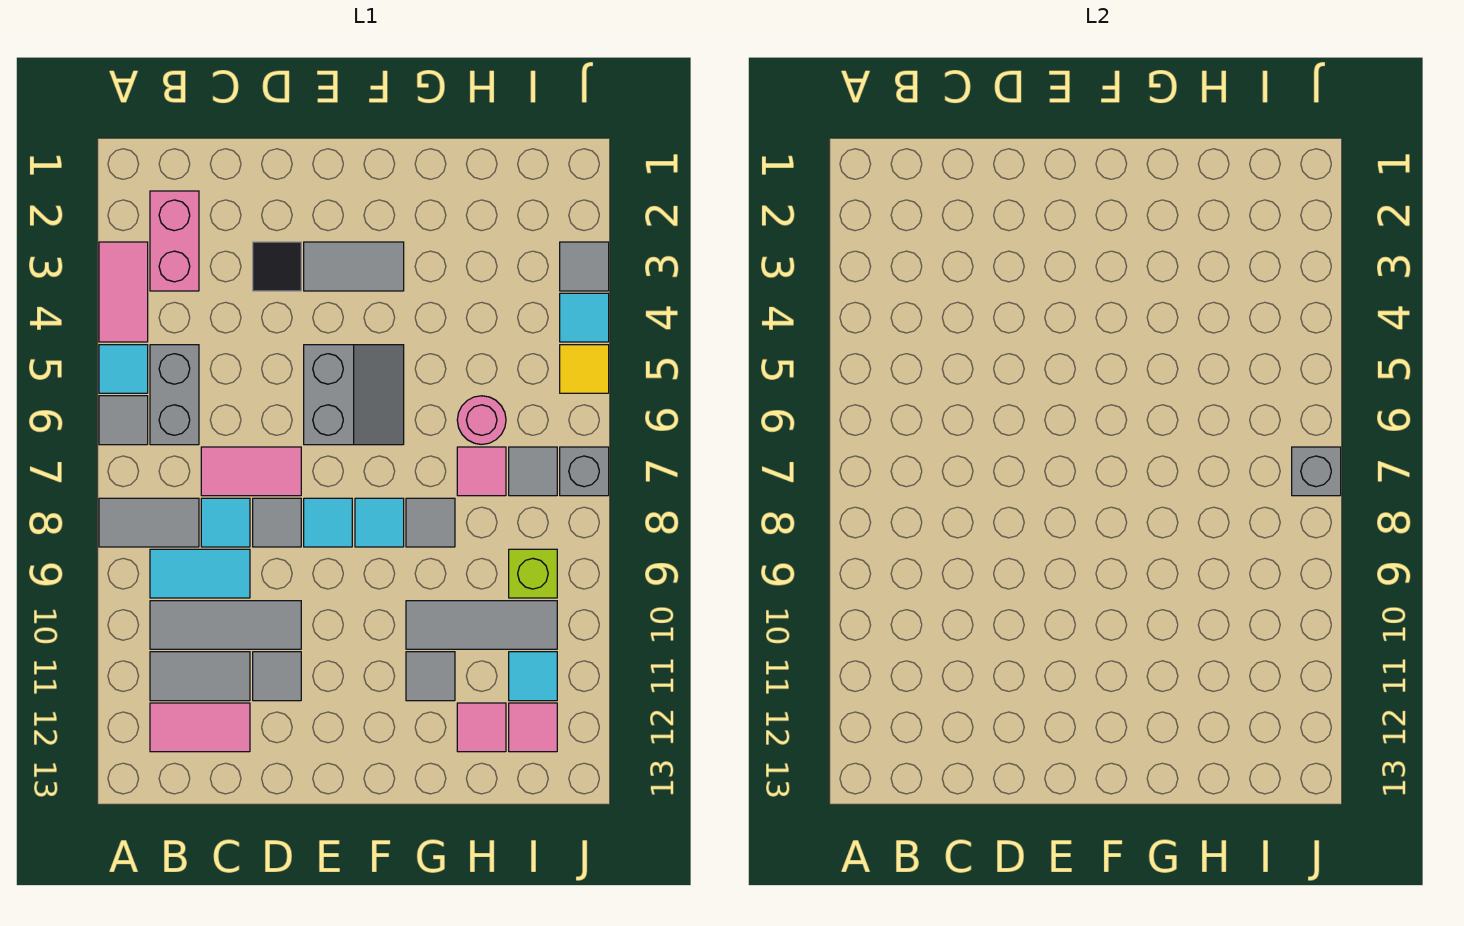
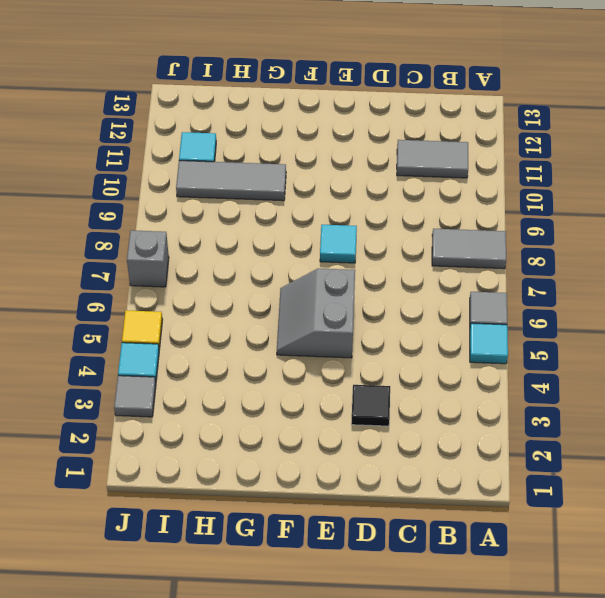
none -> pink 1x2 tile [99,242,148,342]
none -> pink 1x2 brick [150,191,199,291]
none -> grey 1x2 brick [150,345,199,445]
none -> cyan 1x2 tile [150,549,250,598]

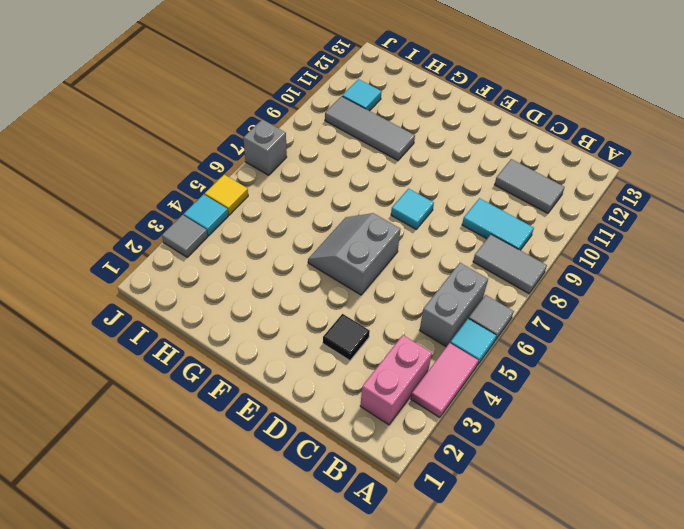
none -> grey 1x3 tile [150,601,301,649]
none -> pink 1x2 tile [150,703,250,752]
none -> pink 1x2 tile [201,447,301,496]
none -> cyan 1x1 tile [201,498,250,547]

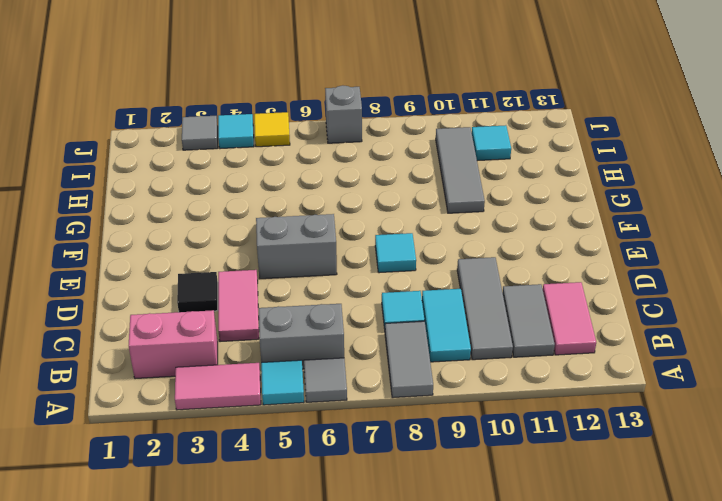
pink 1x2 tile [218,270,259,342] -> pink 1x2 tile moved to [201,447,301,496]
none -> grey 1x1 tile [253,498,301,547]
none -> grey 1x1 tile [253,652,301,701]
none -> grey 1x2 tile [304,242,404,291]
none -> cyan 1x1 tile [355,498,404,547]

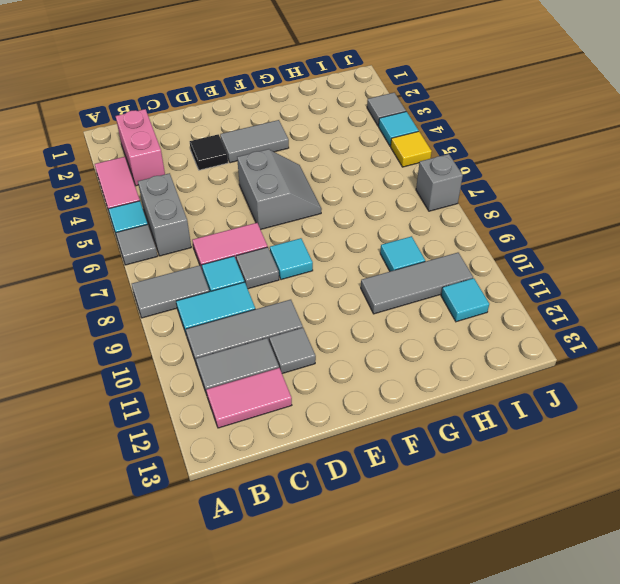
cyan 1x1 tile [380,236,425,271] -> cyan 1x1 tile moved to [355,498,404,547]
none -> grey 1x1 tile [406,498,455,547]
none -> grey 1x1 tile [406,652,455,701]
none -> pink 1x1 round brick [457,396,506,444]
none -> pink 1x1 tile [457,447,506,496]

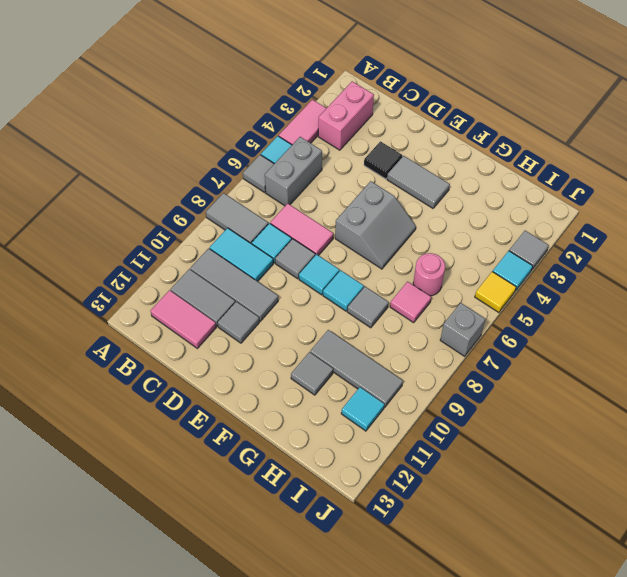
none -> pink 1x1 tile [457,703,506,752]
none -> grey 1x1 tile [509,447,557,496]
none -> lime 1x1 brick [509,549,557,598]
none -> pink 1x1 tile [509,703,557,752]

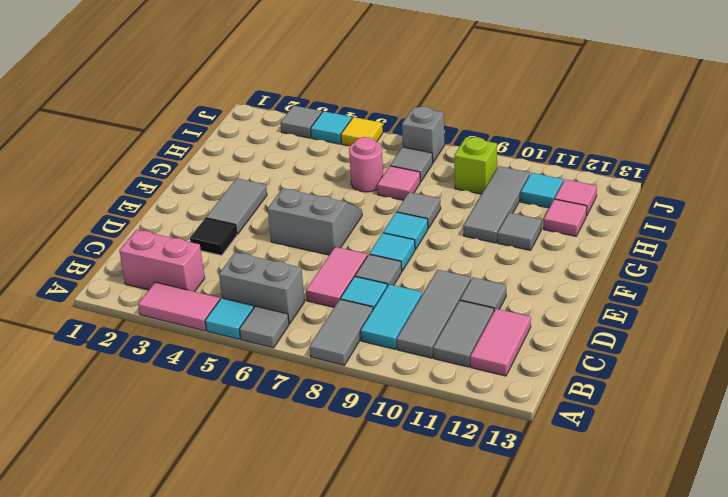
none -> grey 1x1 brick [1292,447,1341,496]

